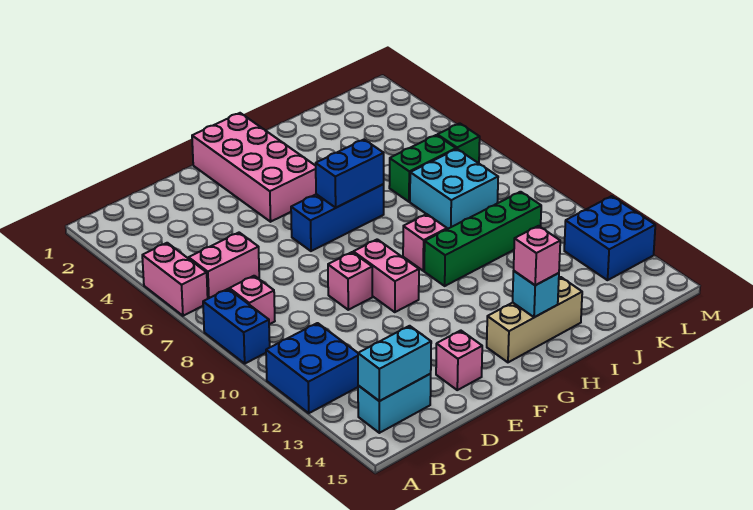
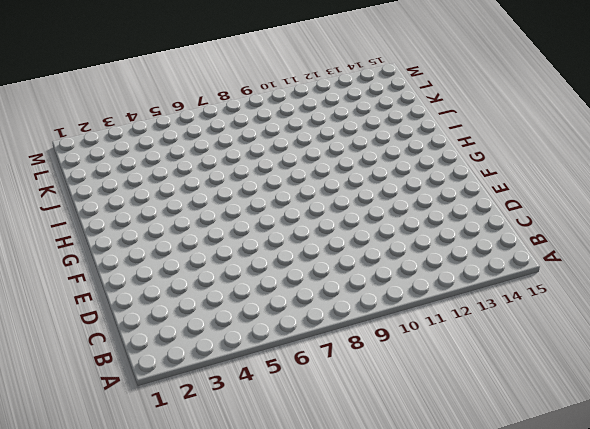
none -> pink 1x2 brick [142,243,208,316]
none -> blue 1x2 brick [203,289,270,363]
none -> blue 2x2 brick [266,323,358,413]

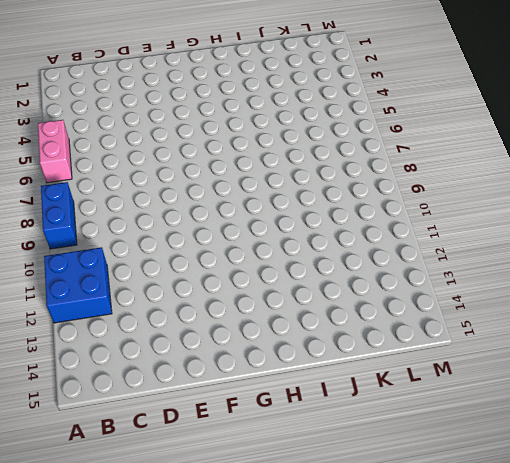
none -> pink 1x2 brick [189,233,259,299]
none -> pink 1x1 brick [229,276,275,324]
none -> cyan 1x2 brick [358,374,431,433]

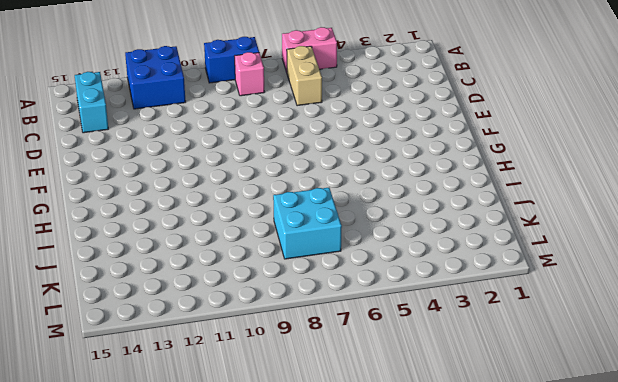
tan 1x2 brick [287,46,322,106] -> pink 1x2 brick [189,233,259,299]
none -> pink 1x1 brick [328,252,372,310]
none -> pink 1x1 brick [436,330,482,390]
none -> pink 2x4 brick [192,113,316,222]

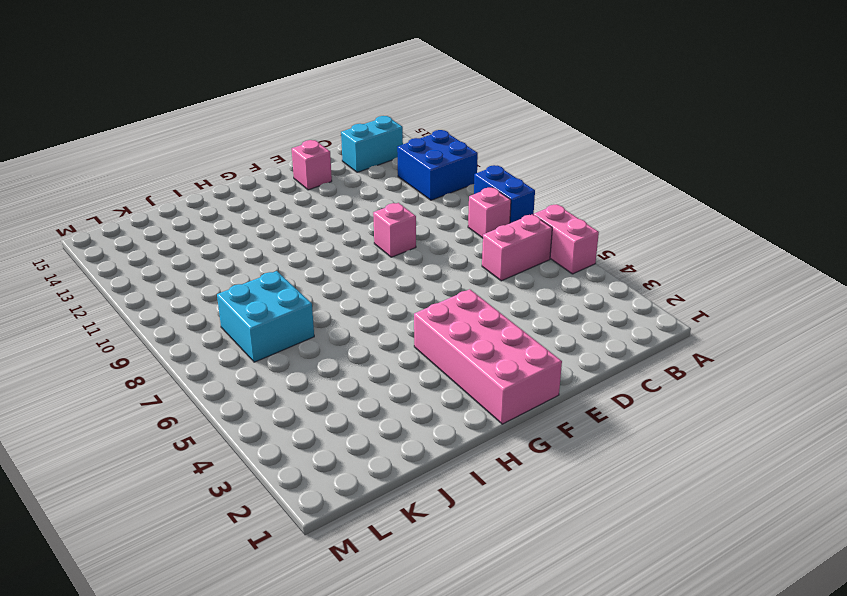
none -> blue 1x3 brick [291,184,384,251]
none -> pink 1x2 brick [353,239,419,312]
none -> tan 1x3 brick [487,277,582,362]

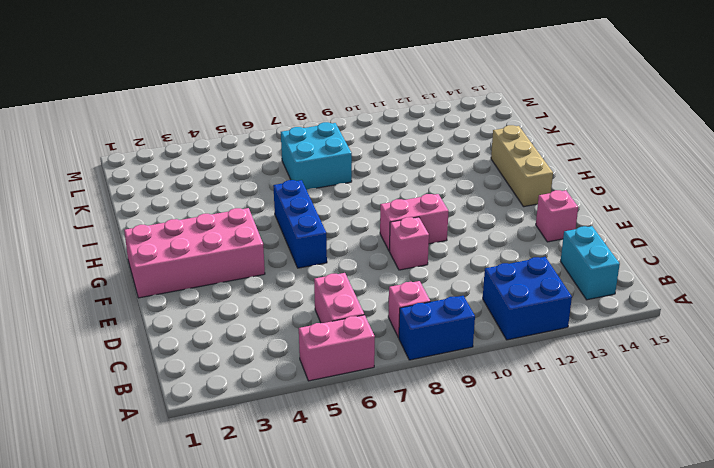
none -> pink 1x1 brick [403,214,447,271]
none -> green 1x4 brick [424,192,541,286]
none -> green 1x2 brick [389,135,456,202]

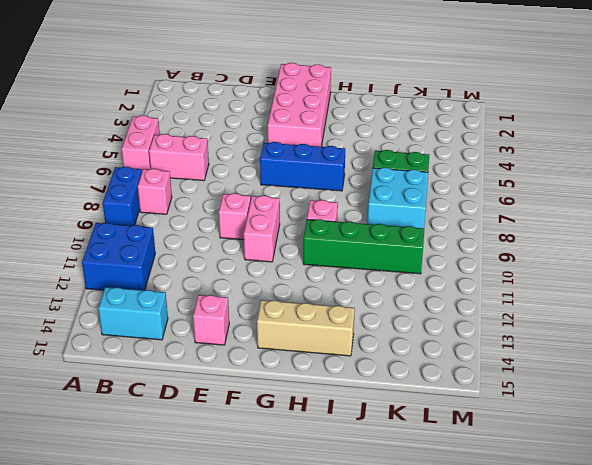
none -> green 1x1 brick [437,123,480,163]
none -> blue 2x2 brick [564,196,655,280]
none -> cyan 1x2 brick [358,326,431,401]

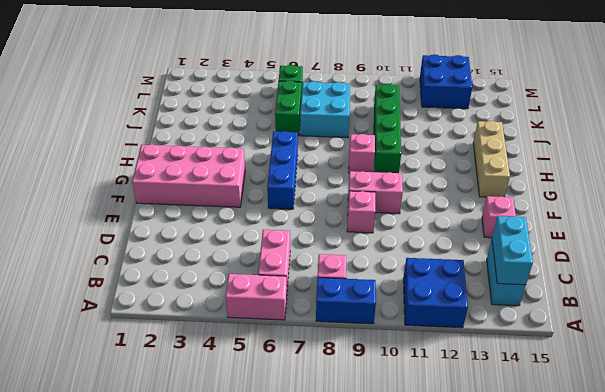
none -> blue 1x2 brick [316,140,384,208]
none -> cyan 1x1 brick [513,271,559,317]
none -> pink 1x1 brick [514,226,560,285]

